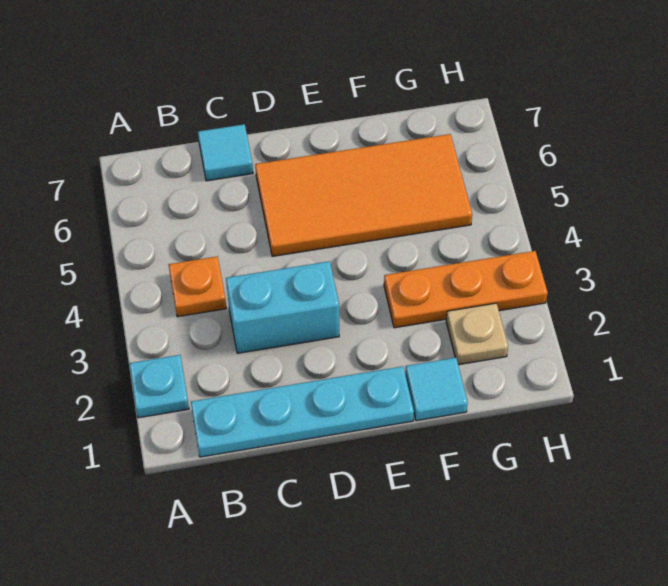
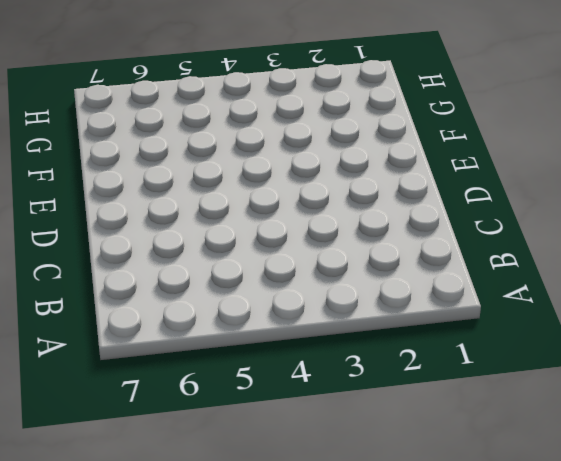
none -> cyan 1x1 plate [129,355,189,418]
none -> cyan 1x4 plate [191,366,414,457]

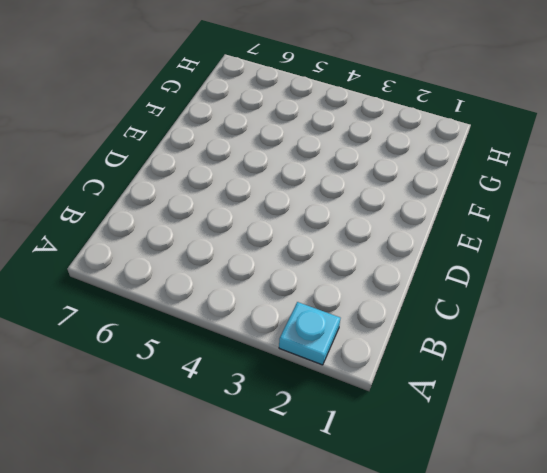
none -> cyan 1x4 plate [191,366,414,457]
none -> orange 1x1 plate [168,256,226,317]

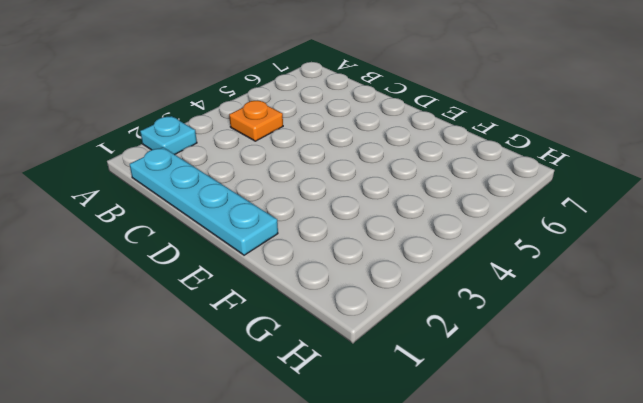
none -> cyan 1x2 brick [226,261,339,353]
none -> cyan 1x1 tile [198,124,253,181]

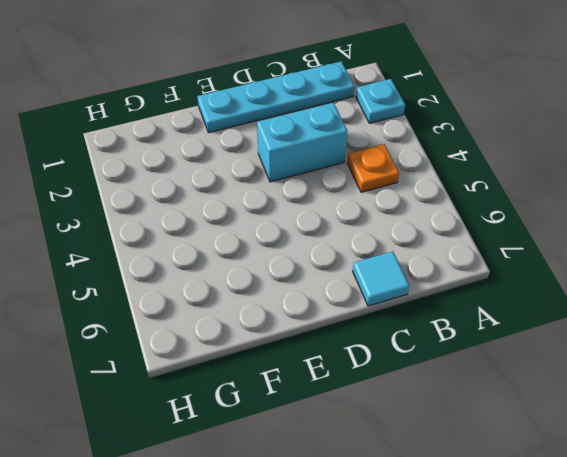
none -> orange 2x4 tile [255,134,472,257]
none -> cyan 1x1 tile [405,358,468,421]

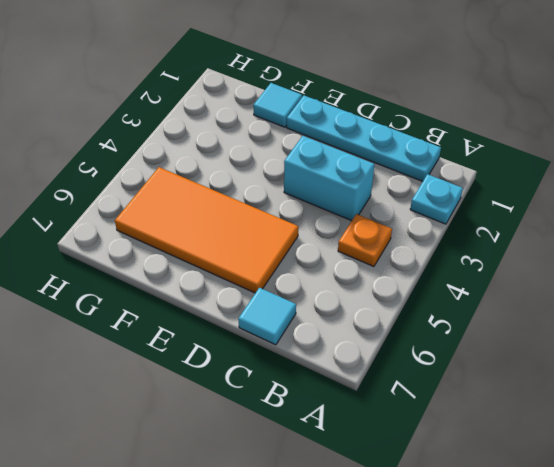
none -> orange 1x3 plate [384,251,548,328]
none -> tan 1x1 plate [446,303,508,365]

